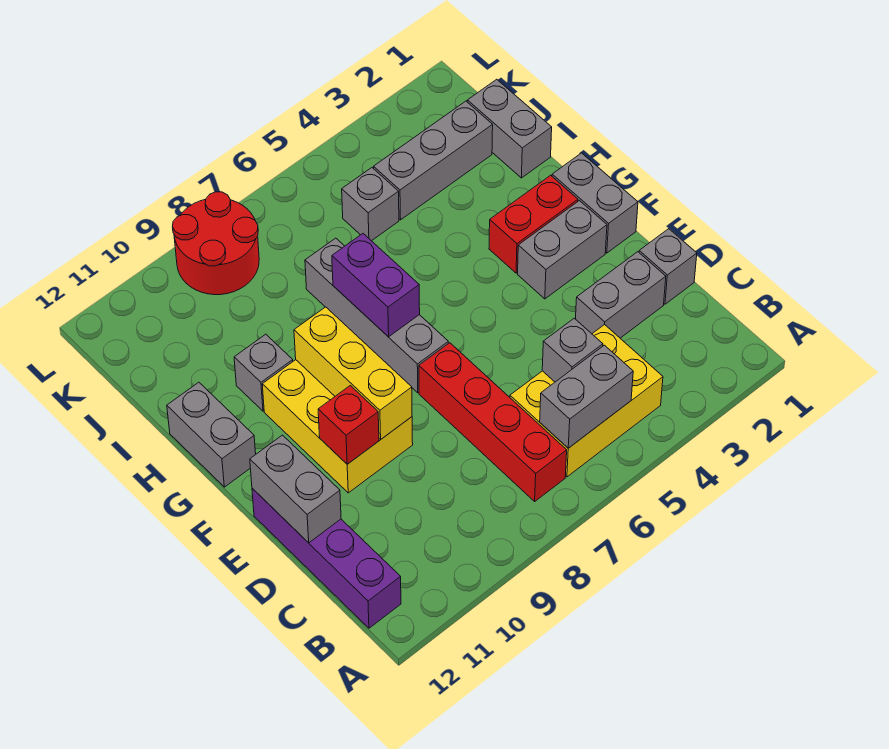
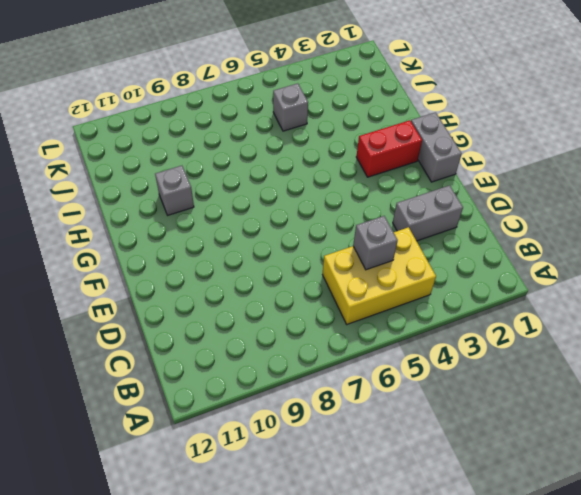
none -> red 1x4 brick [419,343,567,501]
none -> purple 1x4 brick [252,488,401,628]
none -> grey 1x1 brick [639,229,697,304]

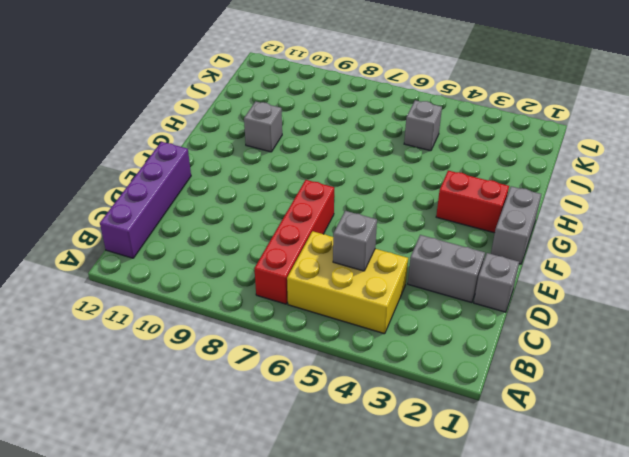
none -> yellow 2x3 brick [262,360,413,493]
none -> grey 1x2 brick [518,201,607,299]
none -> grey 1x4 brick [305,238,448,393]

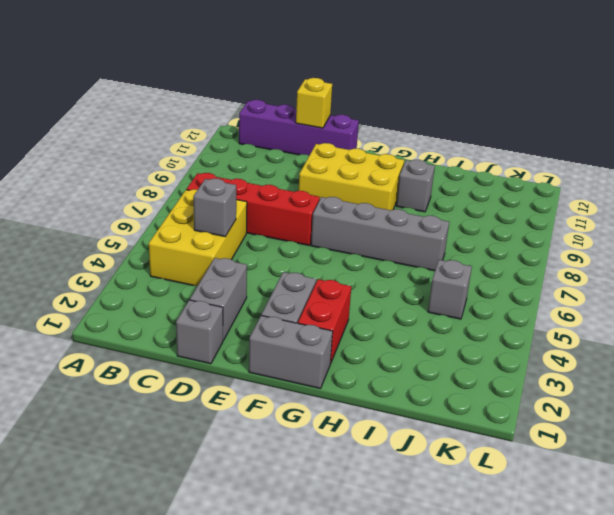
yellow 1x1 brick [296,78,332,128] -> grey 1x2 brick [250,435,341,543]
none -> grey 1x2 brick [167,382,256,487]
none -> grey 1x2 brick [467,79,552,178]
none -> grey 1x3 brick [374,101,493,220]

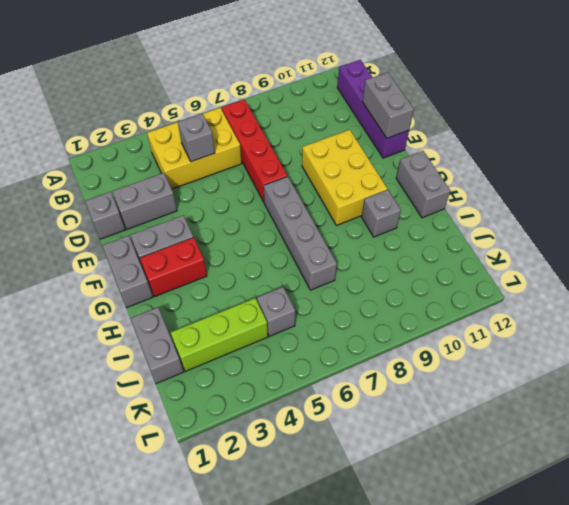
lime 1x3 brick [171,298,268,372] -> grey 1x3 brick [374,101,493,220]
none -> red 2x2 round brick [172,192,259,295]
none -> grey 1x2 brick [540,345,633,448]
none -> yellow 1x3 brick [294,307,412,440]

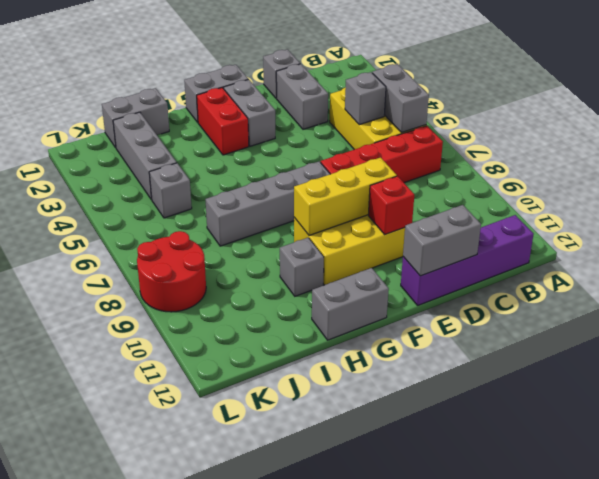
none -> purple 1x2 brick [332,234,420,337]

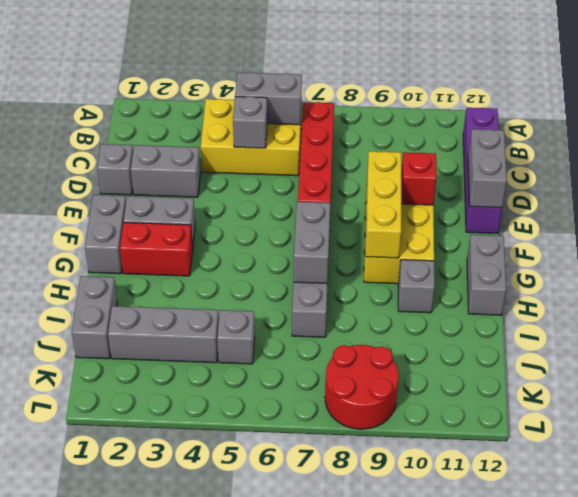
grey 1x2 brick [294,202,330,283] -> purple 1x2 brick [332,234,420,337]

